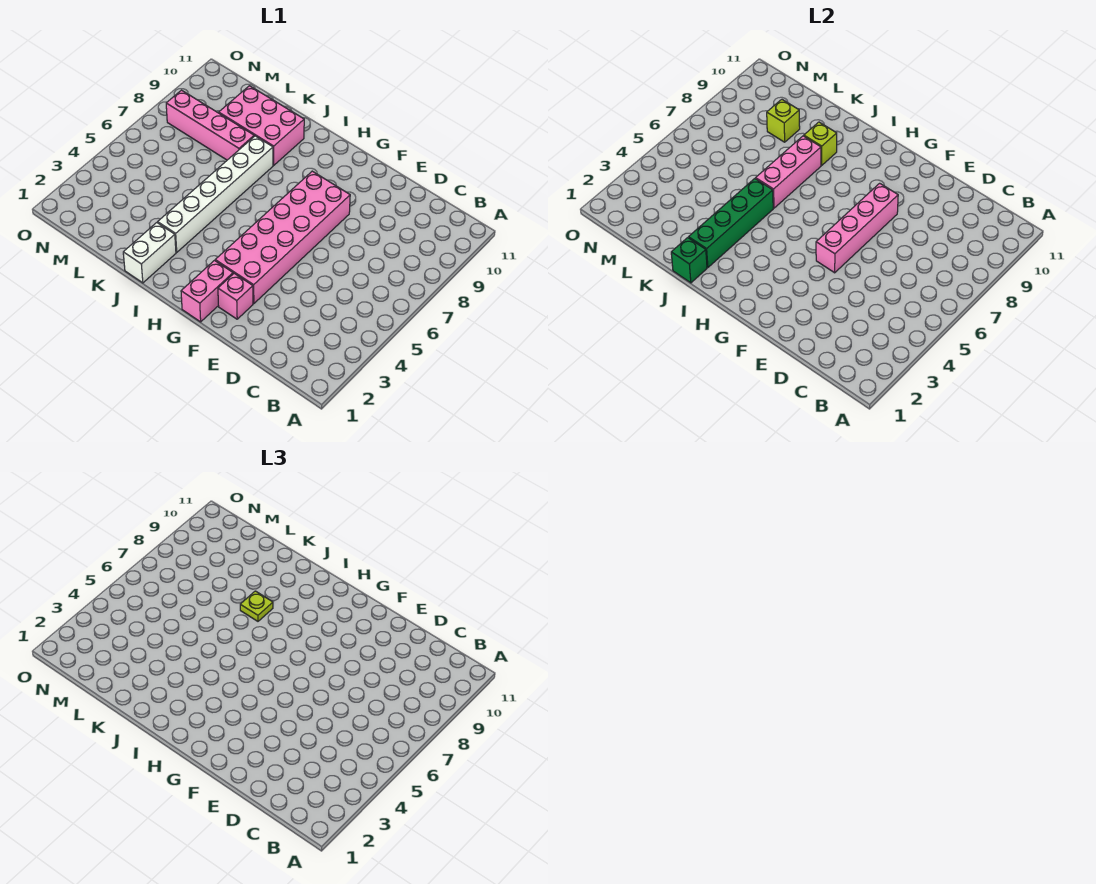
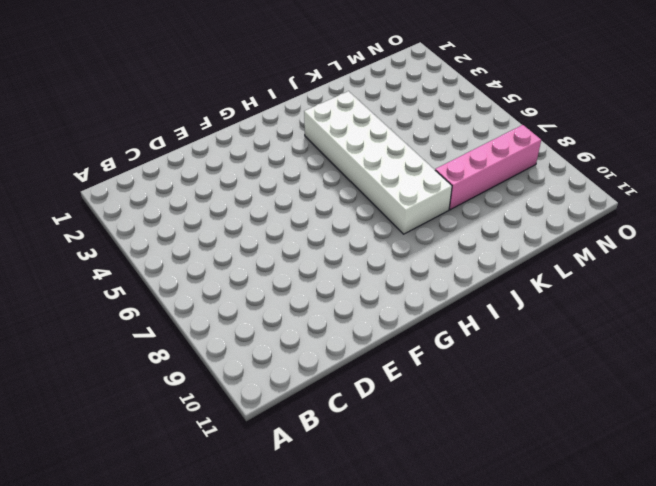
white 2x6 brick [304,91,452,234] -> white 1x6 brick [158,136,273,252]
none -> pink 1x1 brick [218,273,253,319]
none -> pink 2x6 brick [215,171,350,304]
none -> pink 1x2 brick [181,261,233,322]

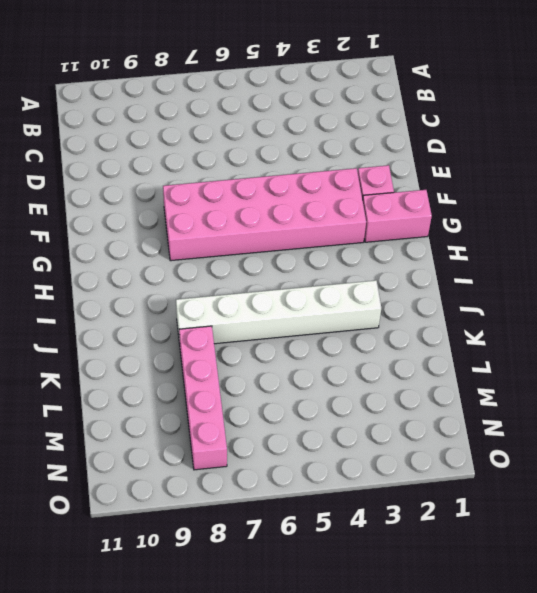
none -> white 1x2 brick [123,223,176,283]
none -> pink 2x3 brick [219,86,304,165]
none -> pink 1x4 brick [816,183,898,273]

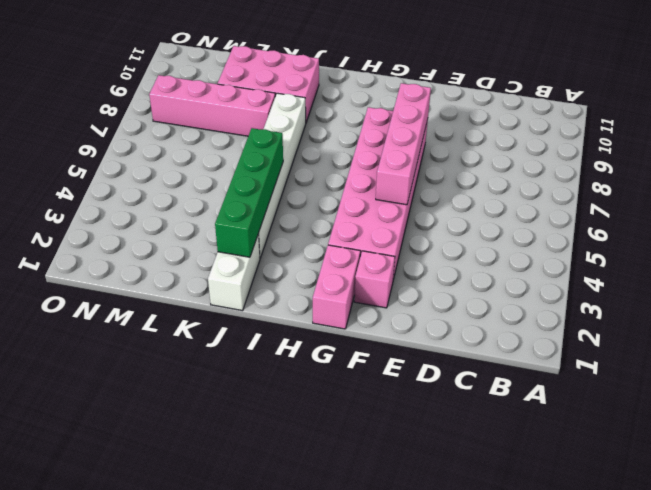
none -> green 1x1 brick [671,238,707,283]
none -> pink 1x3 brick [756,136,821,208]
none -> lime 1x1 brick [804,122,837,165]

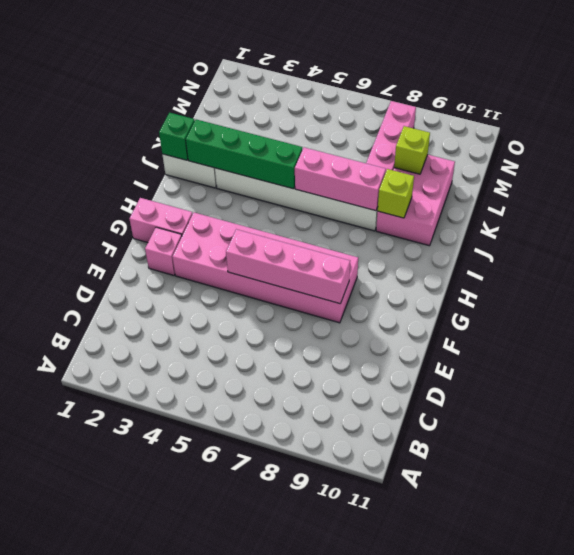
none -> lime 1x1 plate [240,591,273,621]

